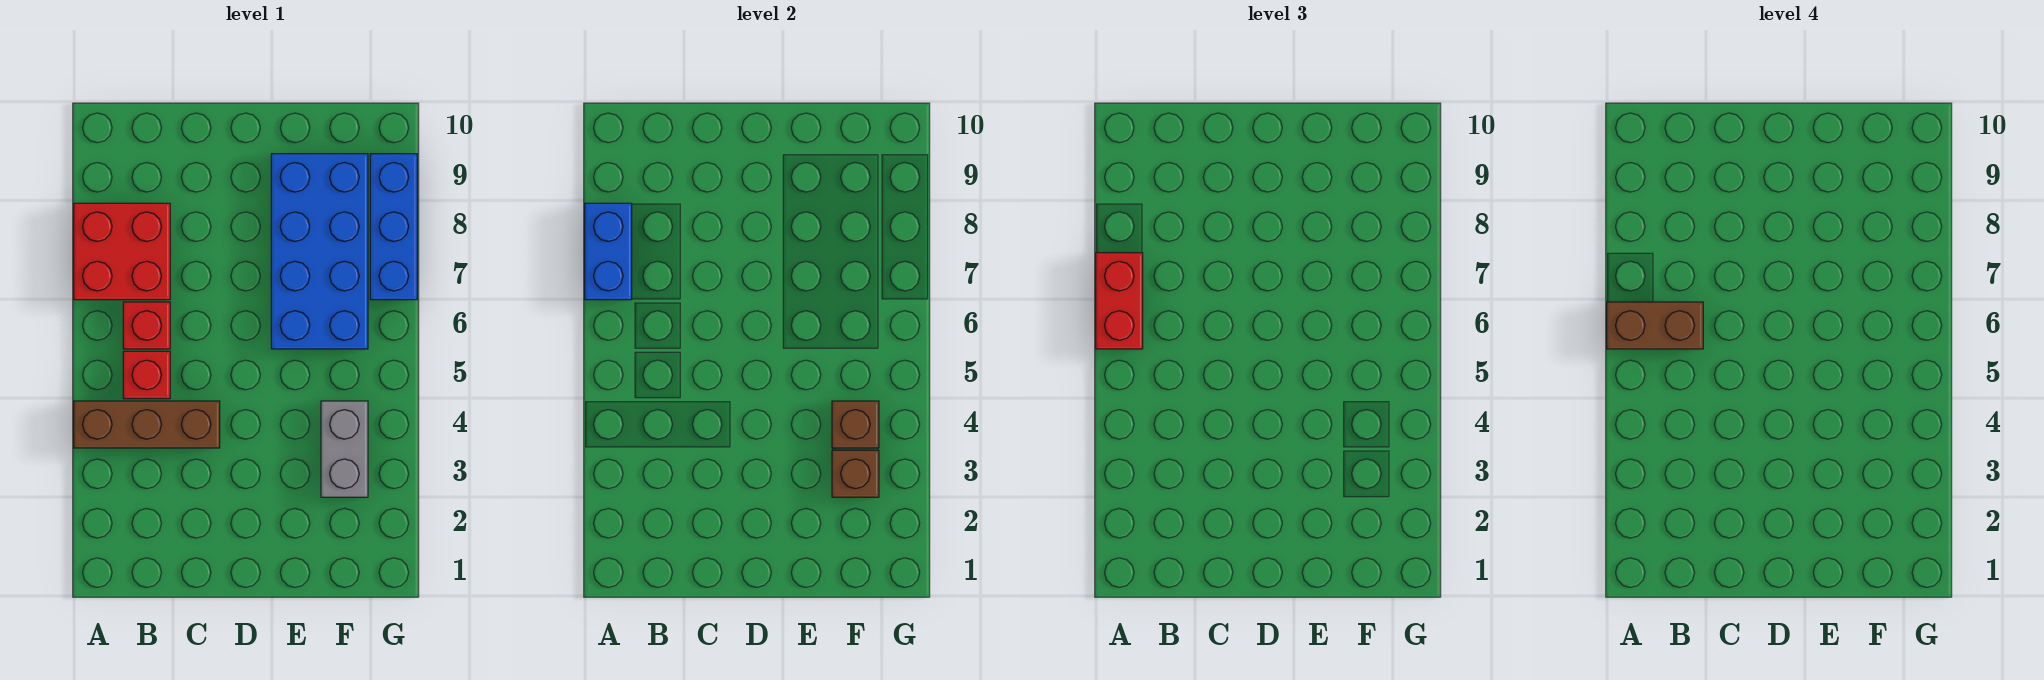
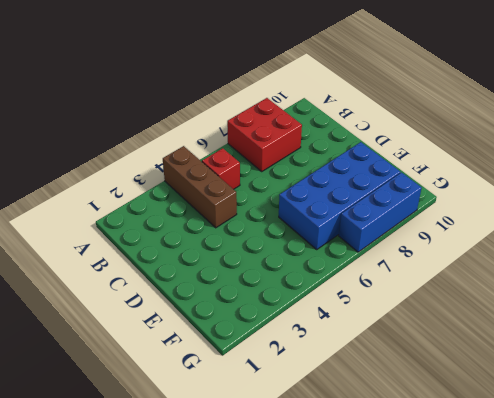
none -> red 1x1 brick [123,302,170,349]
none -> grey 1x2 brick [321,401,368,497]
none -> blue 1x2 brick [585,203,632,300]

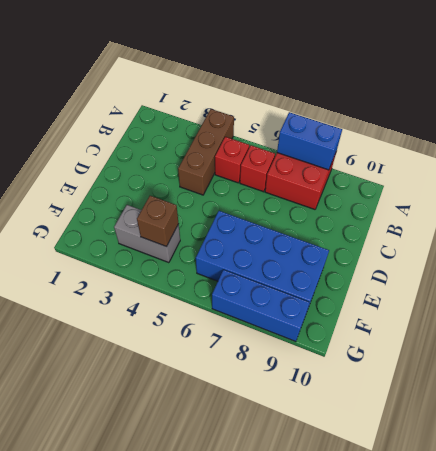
none -> brown 1x1 brick [832,450,879,497]
none -> red 1x2 brick [1096,253,1143,349]
none -> brown 1x2 brick [1607,302,1703,349]

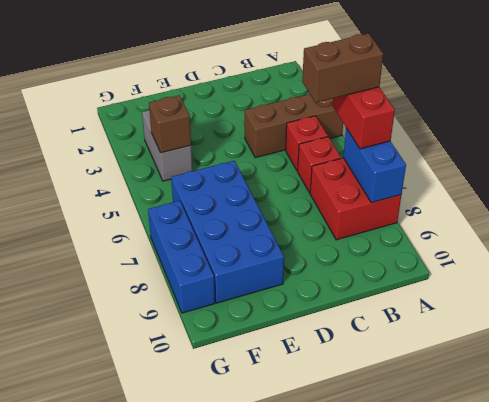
none -> brown 1x1 brick [832,450,879,497]

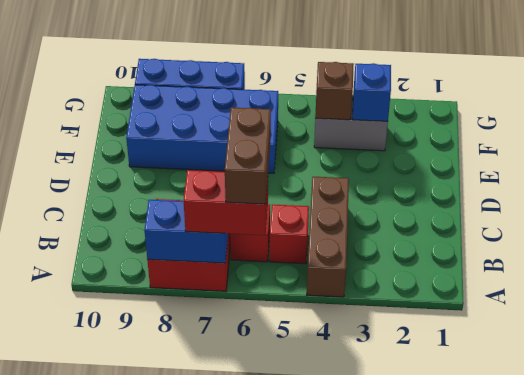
blue 1x1 brick [353,63,391,121] -> brown 1x1 brick [832,450,879,497]

